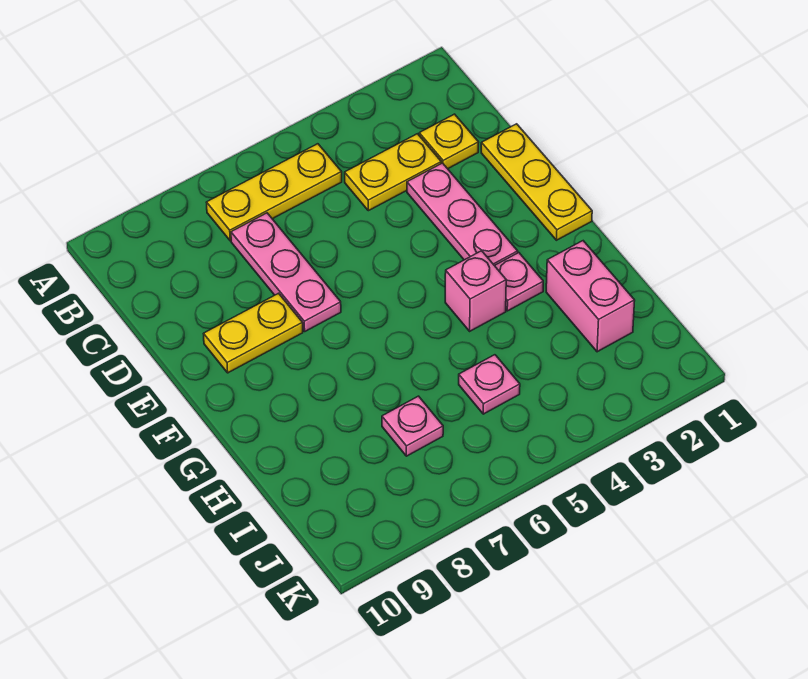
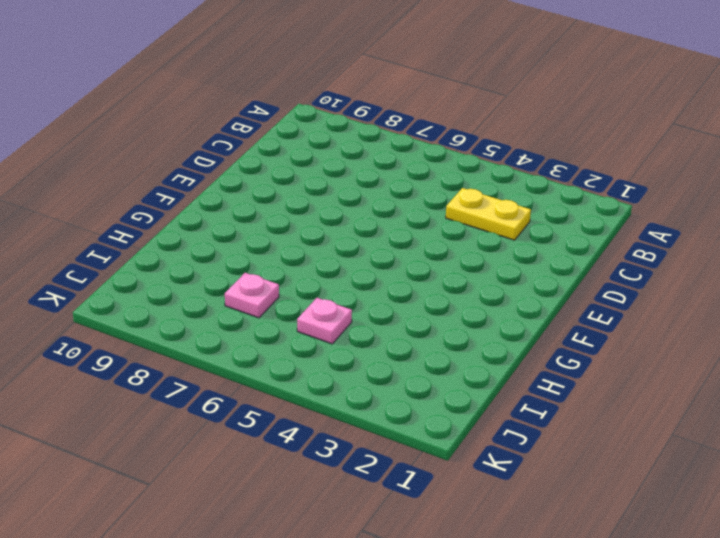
none -> yellow 1x3 plate [206,144,342,241]
none -> yellow 1x1 plate [419,114,479,169]
none -> pink 1x3 plate [231,213,341,331]

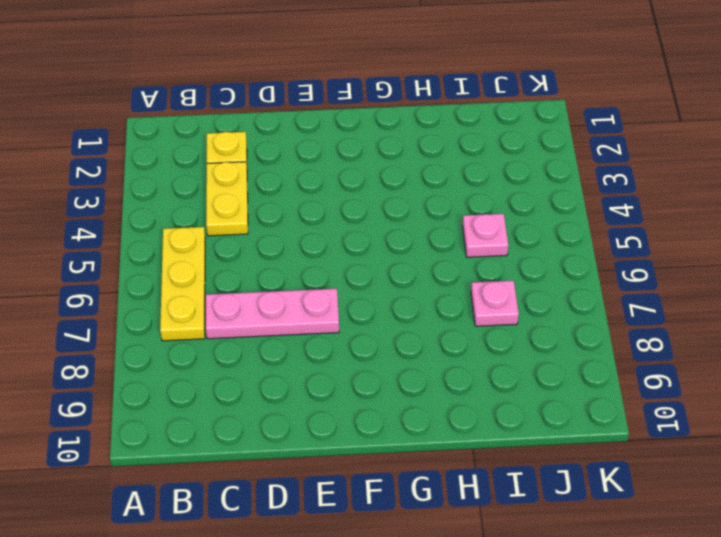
none -> yellow 1x3 plate [481,124,592,240]
none -> pink 1x3 plate [407,163,518,266]
none -> yellow 1x2 plate [204,293,303,373]

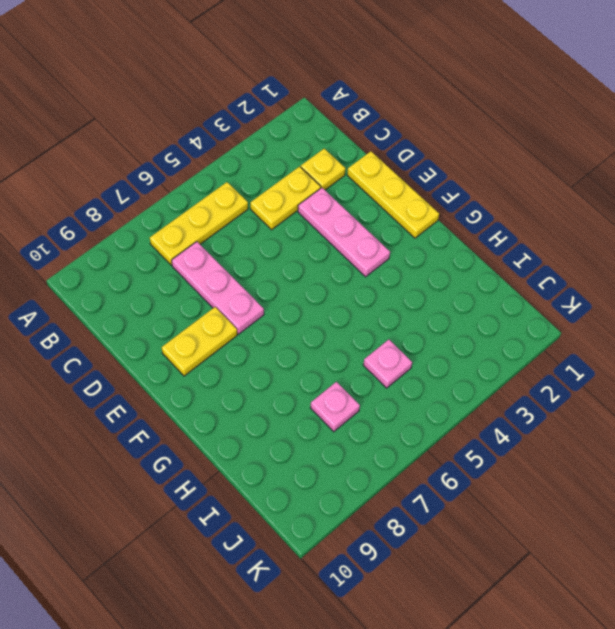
none -> pink 1x1 plate [495,253,543,311]
none -> pink 1x1 brick [445,251,506,331]
none -> pink 1x2 brick [546,241,635,352]

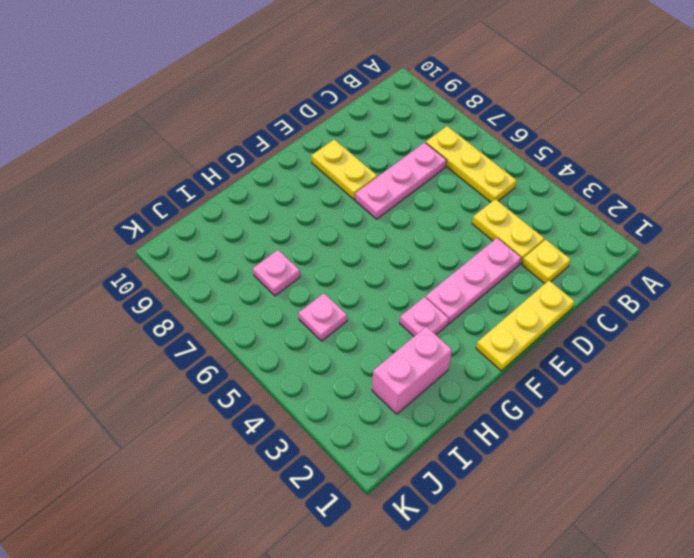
none -> pink 1x1 brick [445,251,506,331]

